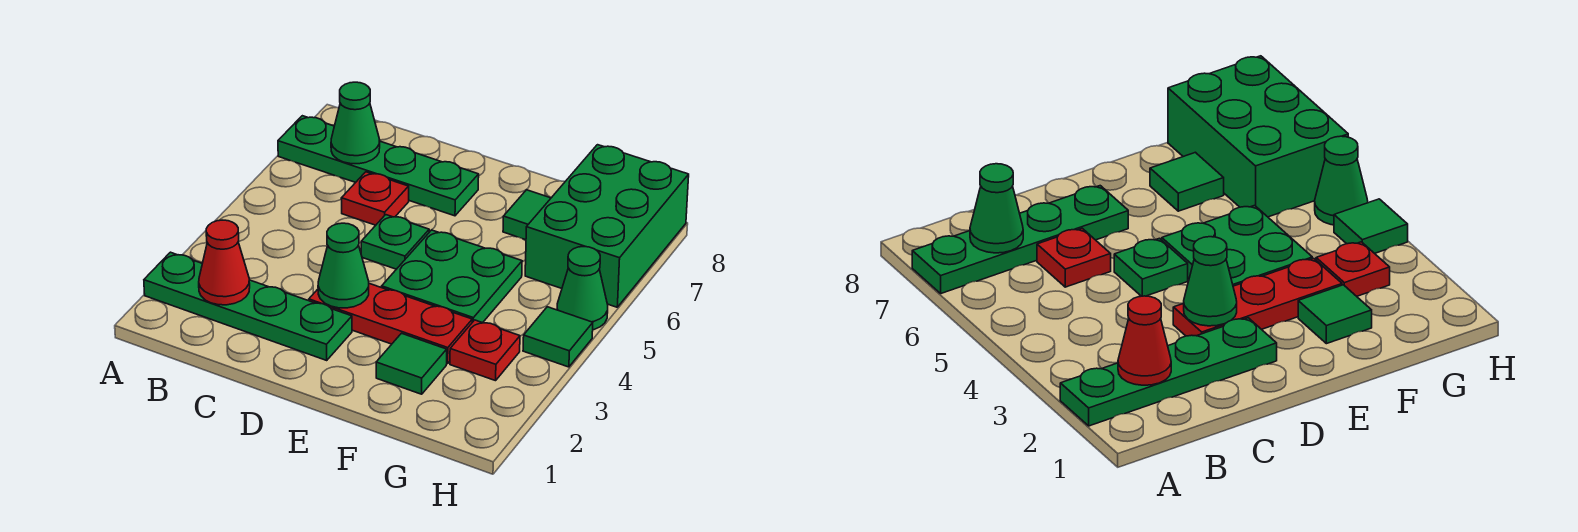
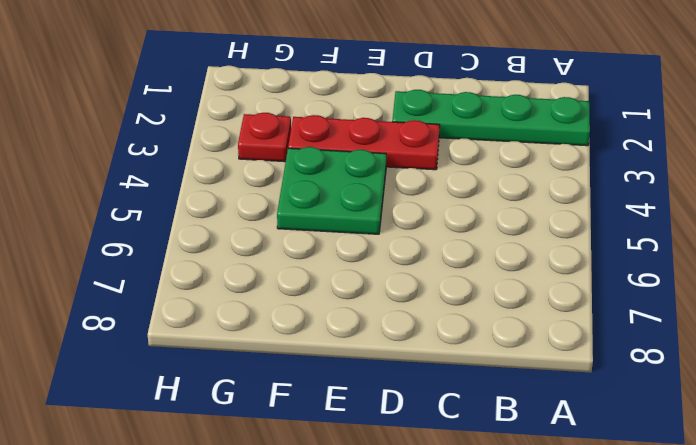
none -> green 1x4 plate [278,116,479,216]
none -> red 1x1 plate [341,172,409,225]
none -> green 1x1 plate [361,215,429,269]

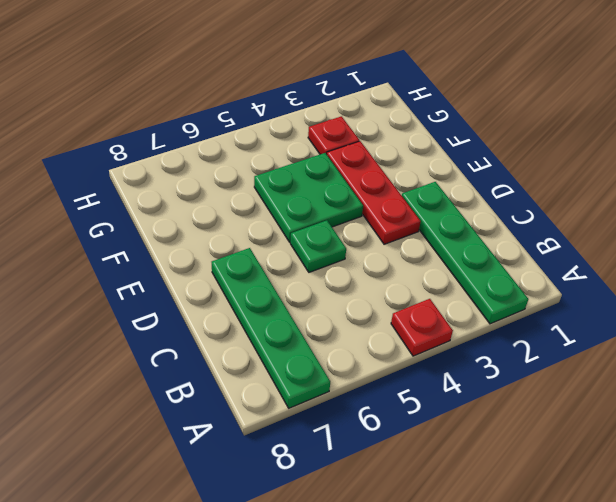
red 1x1 plate [391,299,453,356] -> red 1x1 plate moved to [341,172,409,225]
none -> green 1x1 tile [376,333,447,394]
none -> green 1x1 tile [503,190,551,240]
none -> green 2x3 brick [525,145,689,307]

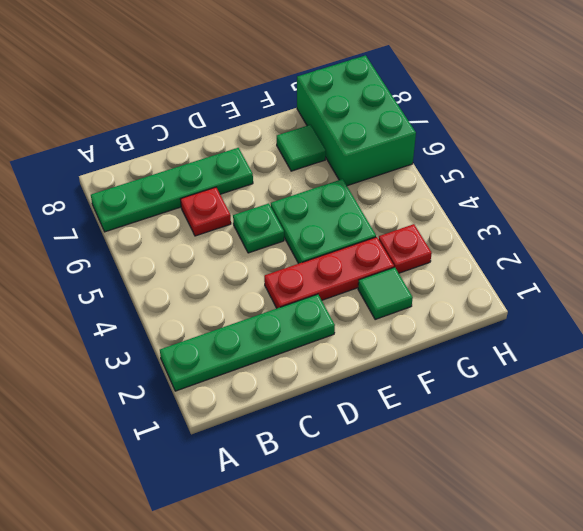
none -> green 1x1 tile [523,307,593,367]
none -> green 1x1 cone [557,247,608,330]
none -> red 1x1 cone [199,220,250,305]

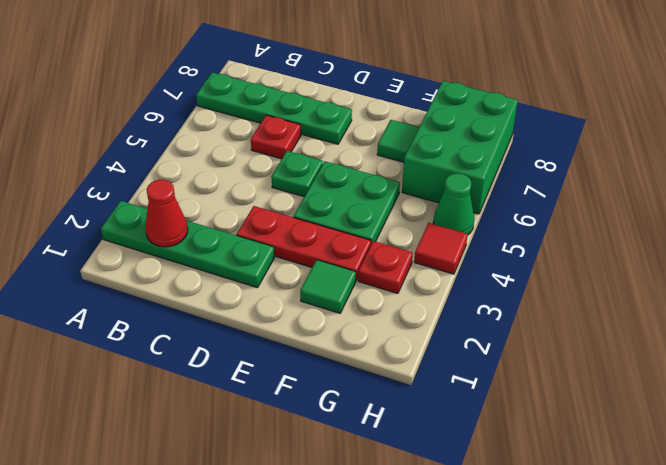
red 1x1 tile [414,223,468,274] -> green 1x1 tile [523,307,593,367]
none -> green 1x1 cone [331,82,380,164]
none -> green 1x1 cone [318,223,369,308]

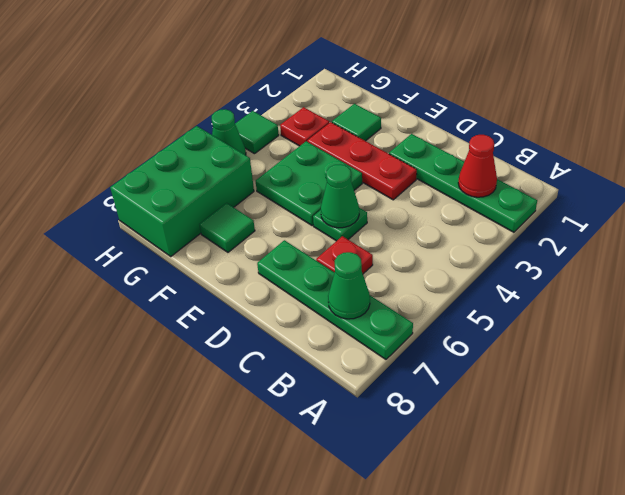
green 1x1 cone [321,164,359,228] -> green 1x1 cone moved to [318,223,369,308]

